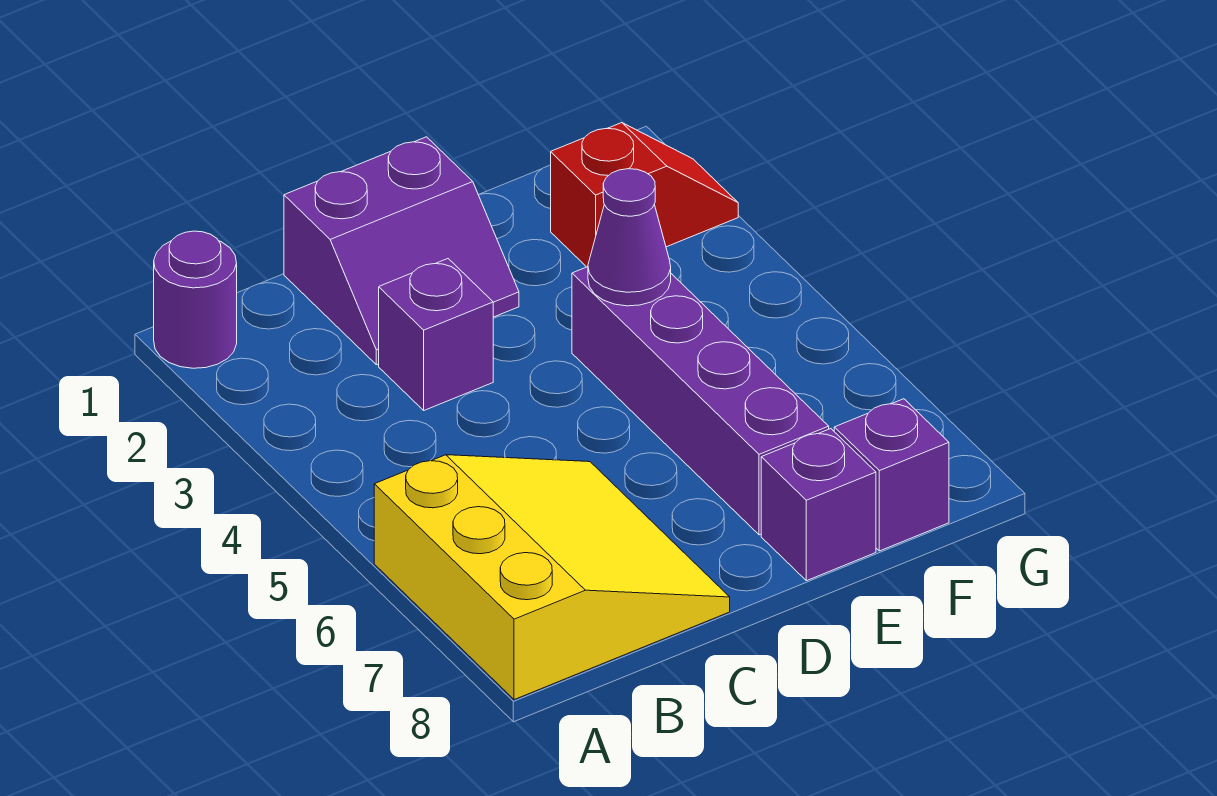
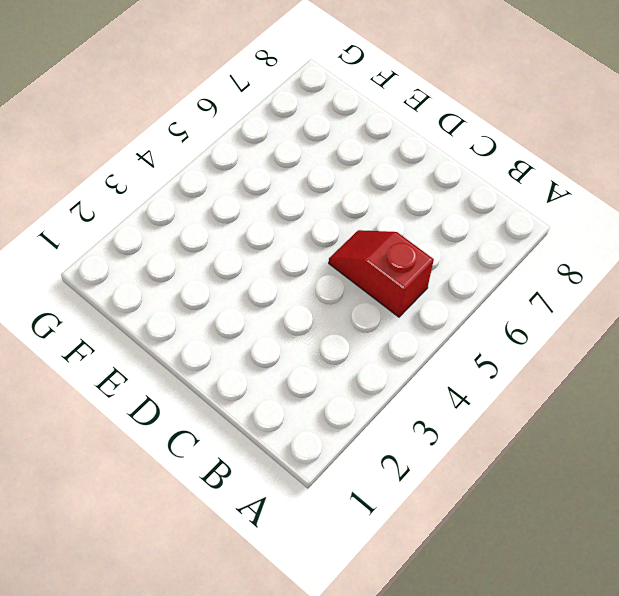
red 1x2 slope [329,230,434,317] -> red 1x2 slope moved to [551,123,738,267]
none -> purple 1x1 round brick [154,231,237,368]
none -> yellow 3x3 slope [374,455,730,700]

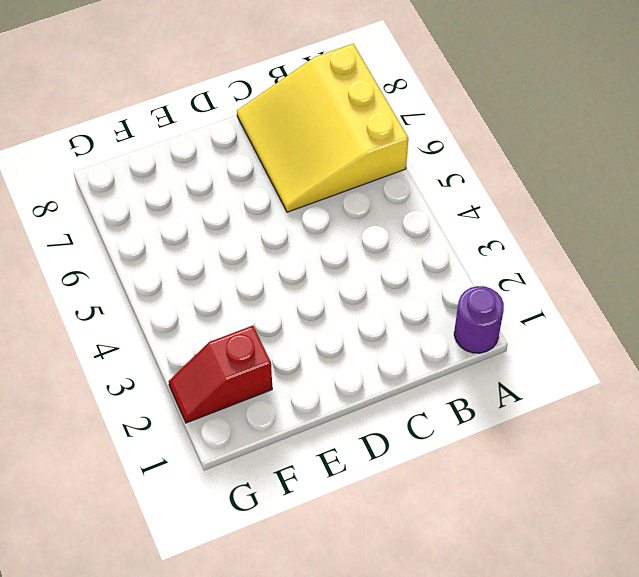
none -> purple 2x2 slope [284,137,519,365]
none -> purple 1x1 brick [379,259,493,410]

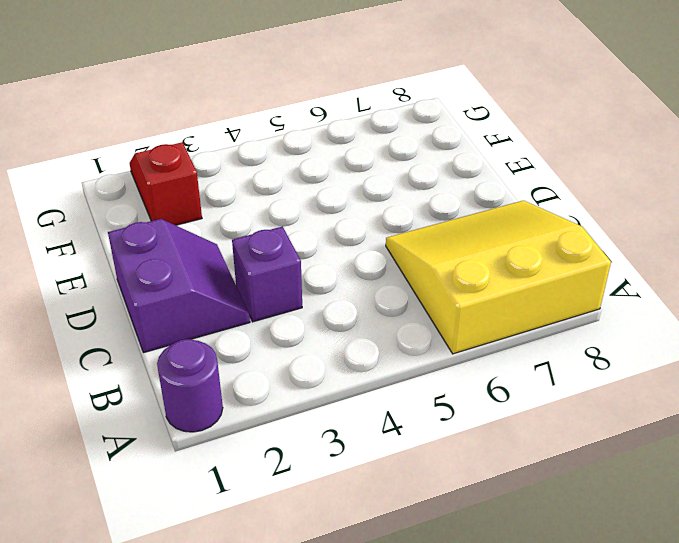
none -> purple 1x4 brick [572,267,829,535]
none -> purple 1x1 brick [761,429,876,581]

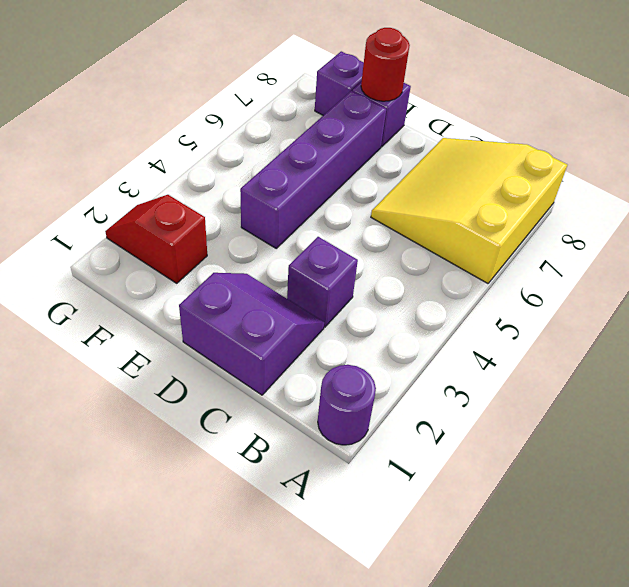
red 1x1 round brick [361,28,410,101] -> none
none -> purple 1x1 cone [588,169,671,306]

